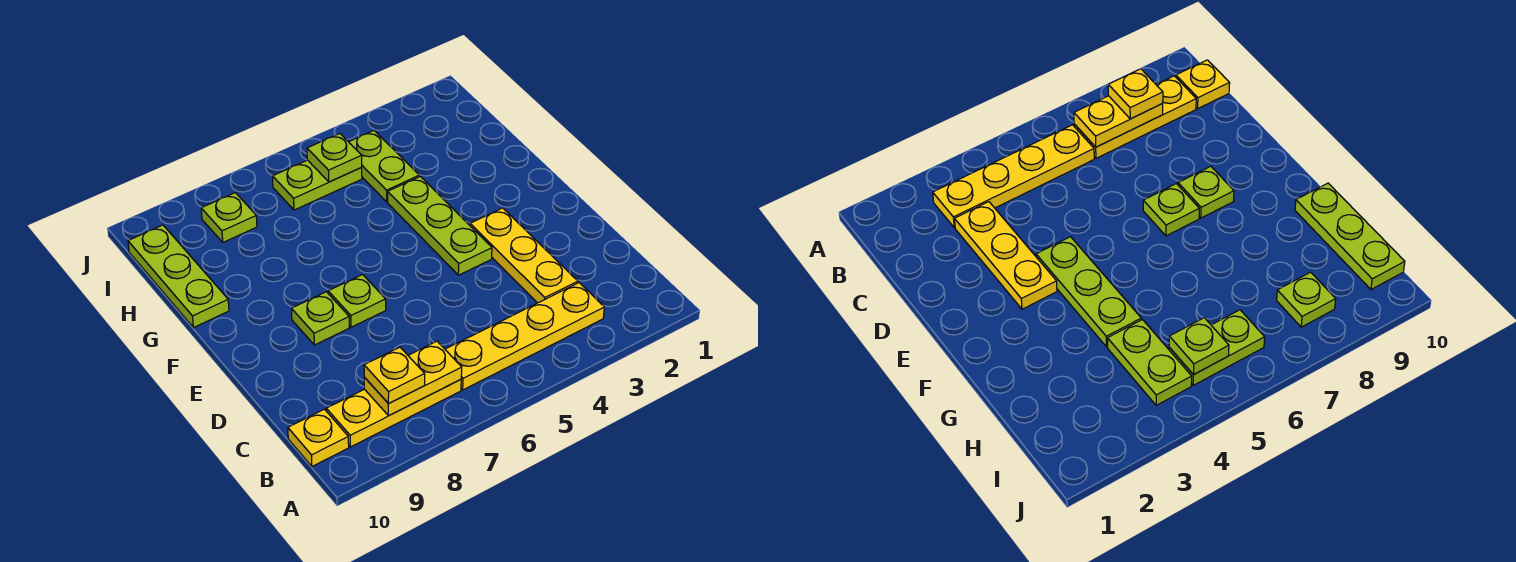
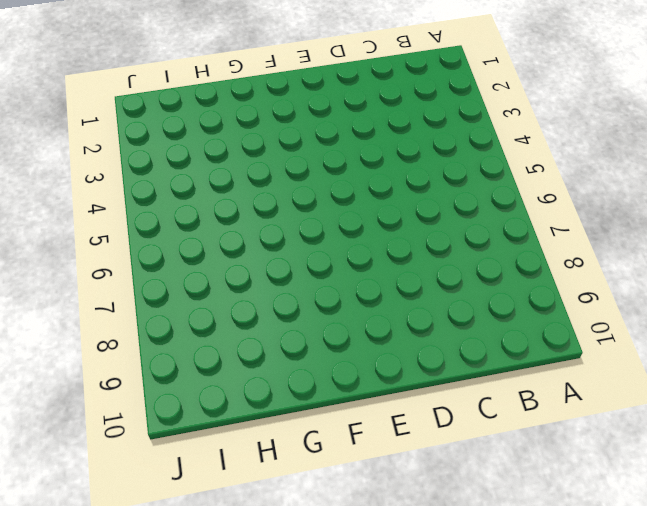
none -> yellow 1x4 plate [445,283,604,390]
none -> yellow 1x3 plate [326,380,461,447]
none -> yellow 1x1 plate [288,409,349,466]

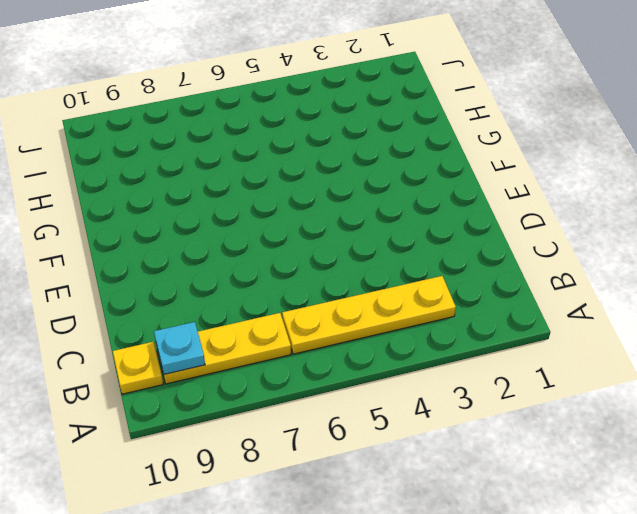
cyan 1x1 plate [154,322,205,374] -> none
none -> yellow 1x3 plate [470,208,578,303]
none -> lime 1x3 plate [388,176,492,275]
none -> lime 1x1 plate [328,275,386,327]

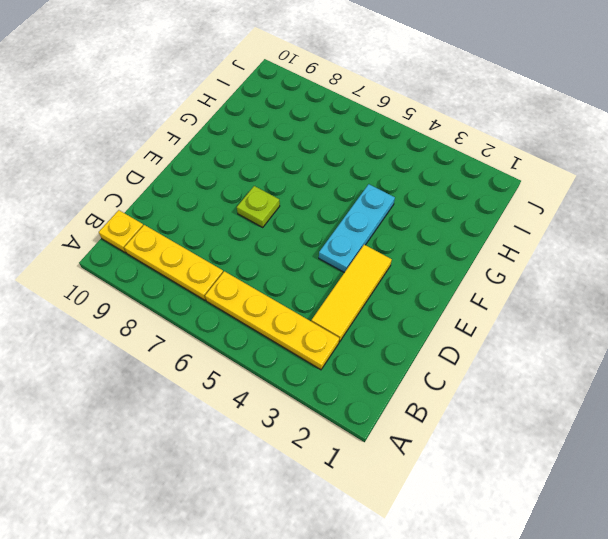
yellow 1x3 tile [311,245,392,342] -> yellow 1x3 plate [470,208,578,303]
cyan 1x3 plate [319,184,395,273] -> lime 1x3 plate [388,176,492,275]
none -> lime 1x1 plate [291,292,349,345]
none -> lime 1x3 plate [128,225,229,328]
none -> lime 1x2 plate [349,131,419,202]

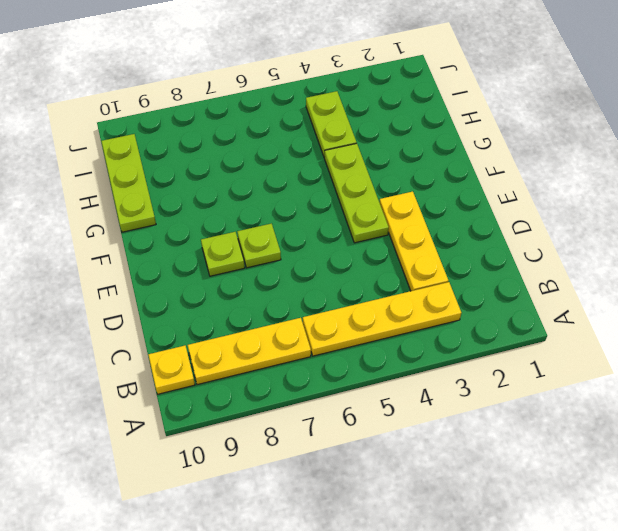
none -> lime 1x2 plate [272,160,362,210]
none -> lime 1x1 plate [201,193,257,242]
none -> yellow 1x2 plate [364,341,462,416]

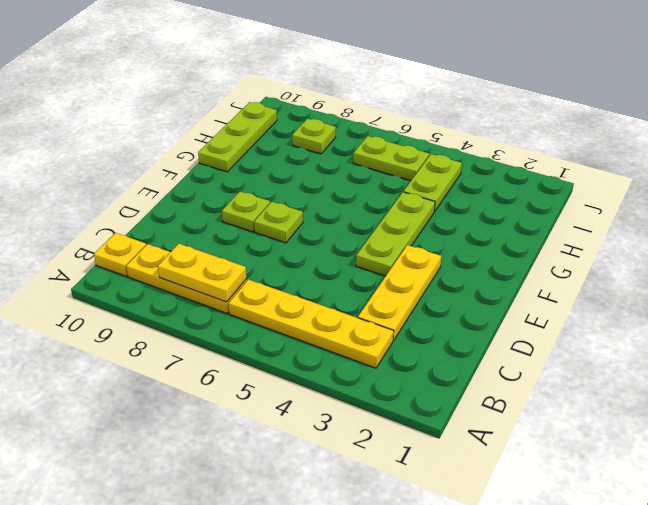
none -> lime 1x1 plate [307,134,362,182]
none -> yellow 1x1 plate [364,347,425,404]

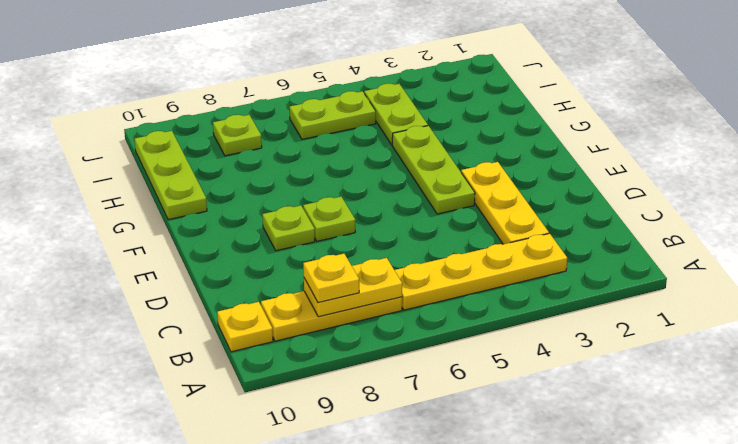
none -> lime 1x1 plate [307,134,362,182]

